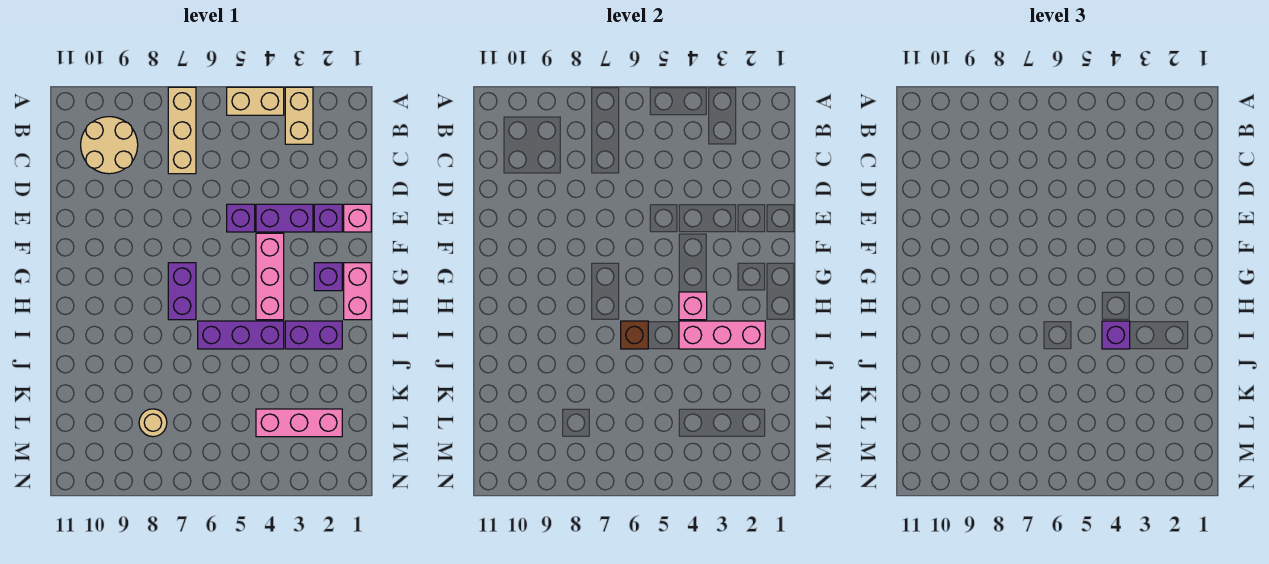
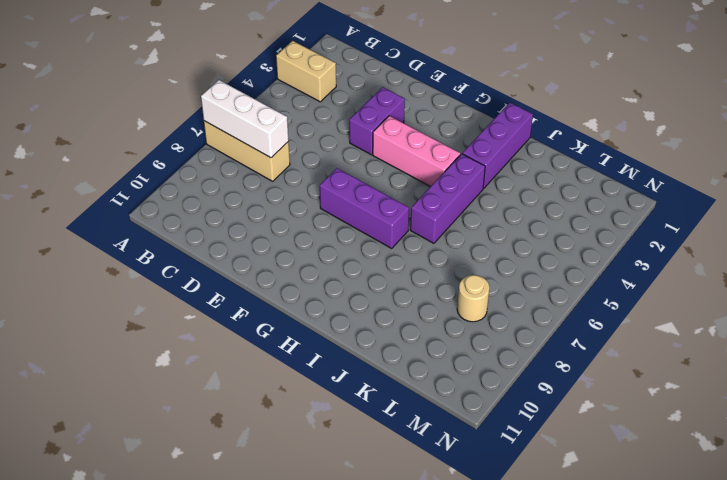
white 1x3 brick [201,80,289,158] -> none
purple 1x3 brick [320,168,409,248] -> purple 1x2 brick [168,263,196,320]
purple 1x3 brick [462,103,533,188] -> purple 1x2 brick [285,321,342,349]
none -> tan 1x2 brick [227,87,284,115]
none -> tan 2x2 round brick [81,117,138,174]
none -> pink 1x1 brick [344,204,371,232]

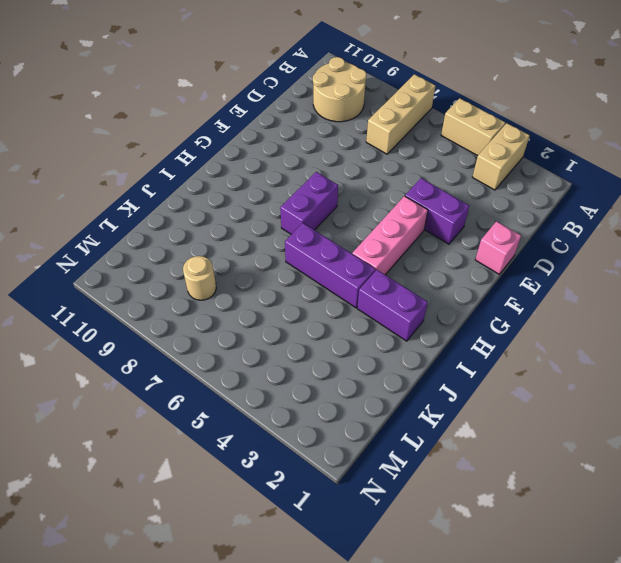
none -> purple 1x1 brick [314,204,342,232]
none -> purple 1x1 brick [227,204,255,232]
none -> pink 1x2 brick [344,263,371,320]

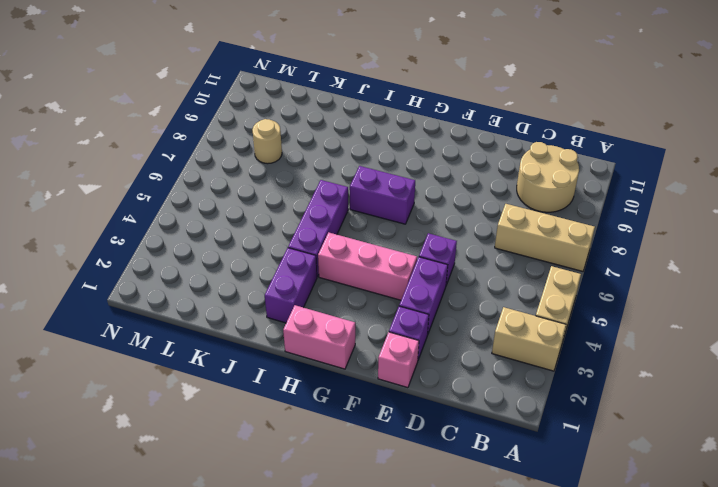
none -> purple 1x1 brick [314,263,342,291]
none -> pink 1x3 brick [256,409,342,437]
none -> pink 1x1 brick [679,292,707,320]

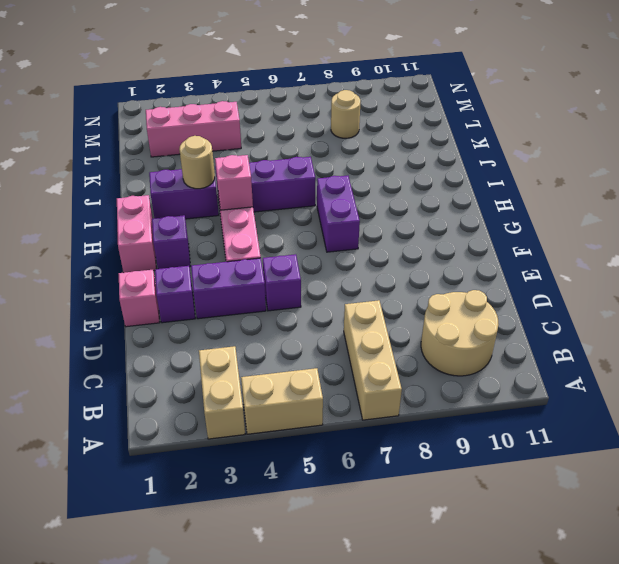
tan 1x1 round brick [179,136,215,189] -> pink 1x3 brick [679,321,765,349]
none -> brown 1x1 brick [621,321,648,349]
none -> purple 1x1 brick [1102,321,1130,349]

